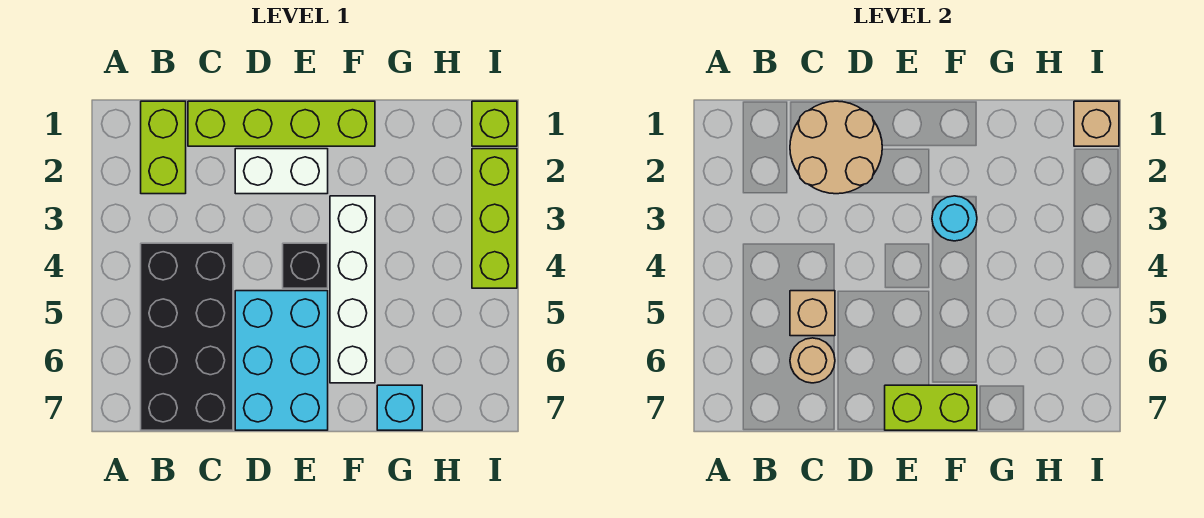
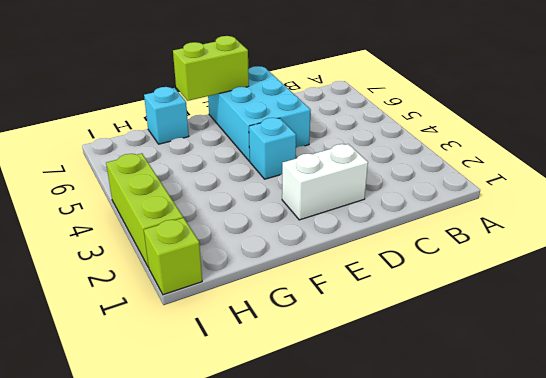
cyan 1x1 brick [249,118,296,179] -> black 1x1 brick [283,243,328,288]
none -> lime 1x2 brick [141,101,186,194]
none -> black 2x4 brick [141,243,233,430]
none -> lime 1x4 brick [188,101,375,146]

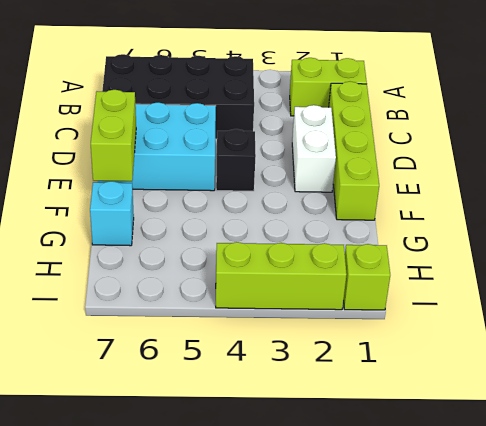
none -> white 1x4 brick [330,196,375,383]
none -> tan 2x2 round brick [790,101,882,194]
none -> tan 1x1 brick [790,291,835,336]

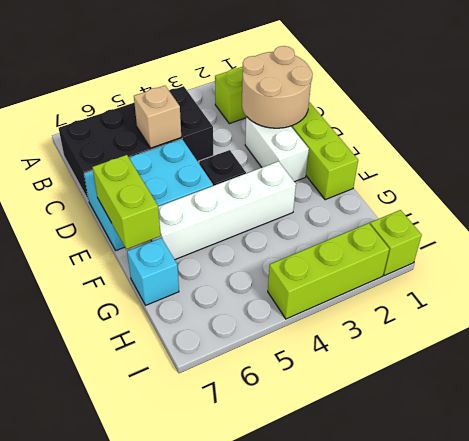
none -> tan 1x1 round brick [790,338,835,383]
none -> cyan 1x1 round brick [932,196,977,241]
none -> tan 1x1 brick [1074,101,1119,146]

